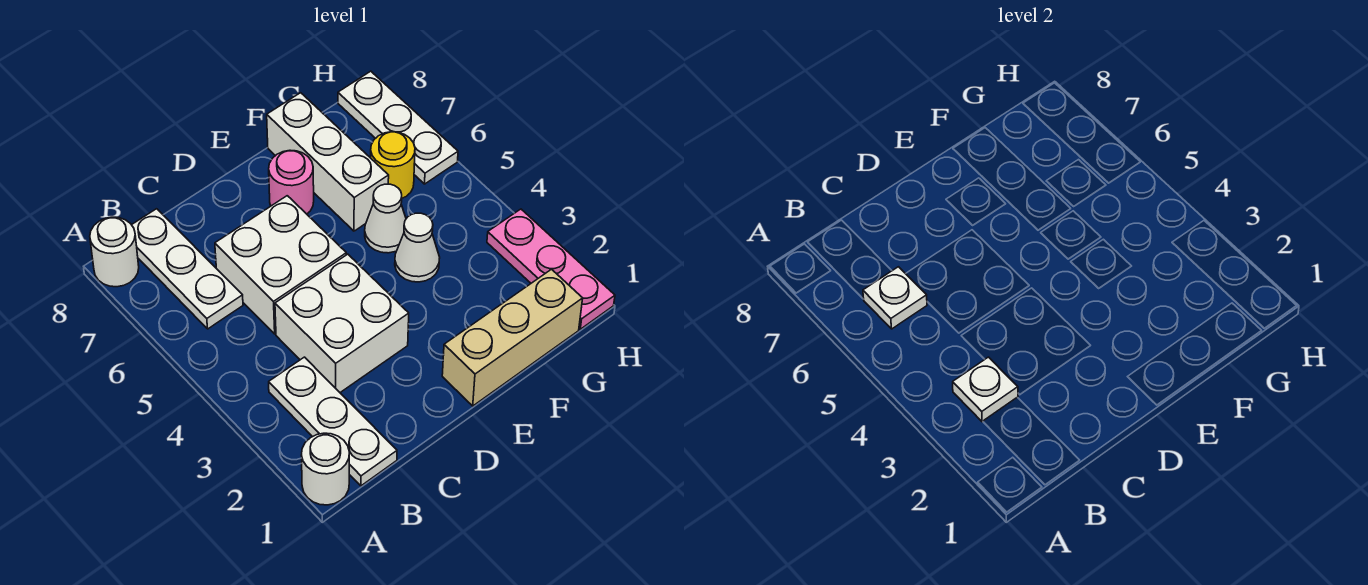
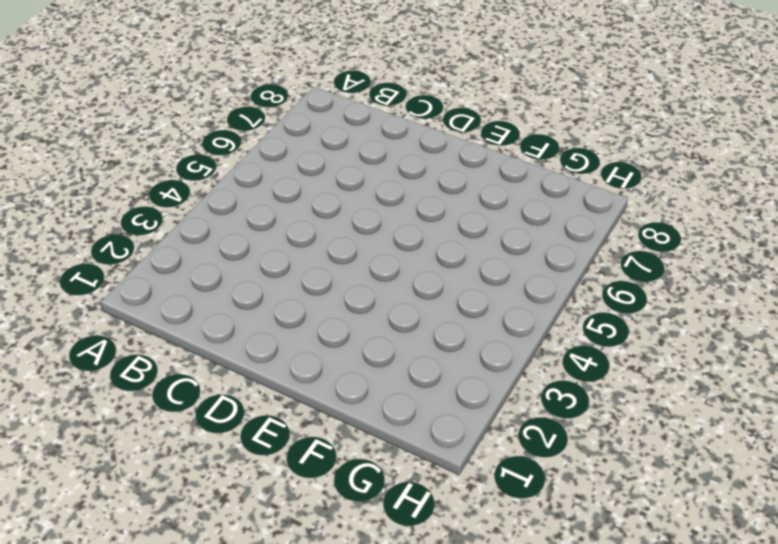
none -> white 1x1 round brick [301,433,349,505]
none -> white 1x1 round brick [90,217,139,287]
none -> white 1x3 plate [269,357,397,486]

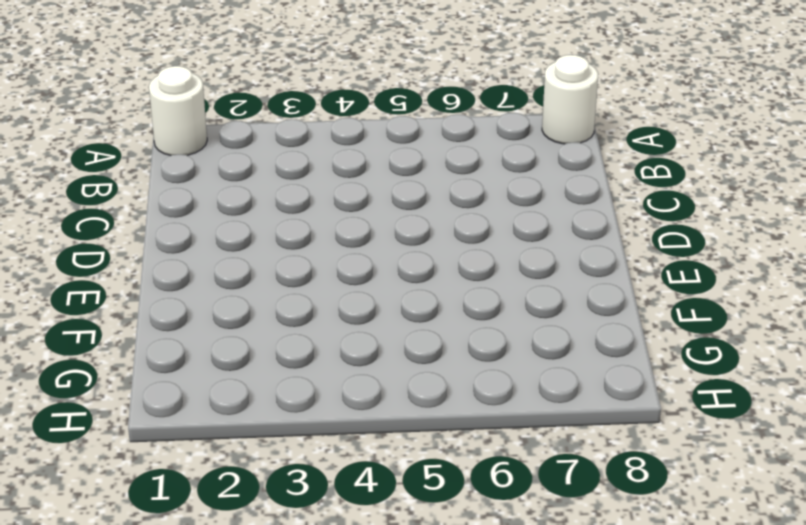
none -> white 1x3 plate [269,357,397,486]
none -> white 1x3 plate [132,209,243,329]
none -> white 2x2 brick [275,254,409,392]

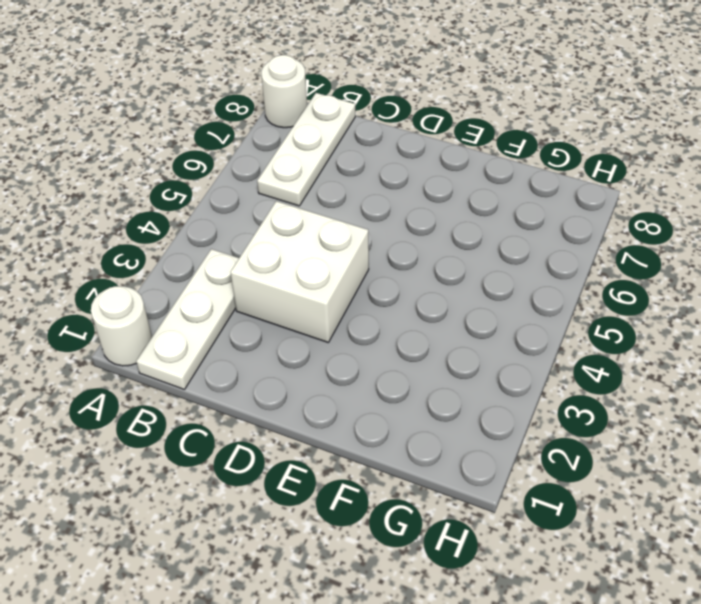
none -> white 2x2 brick [215,196,346,334]
none -> tan 1x3 brick [442,269,583,406]
none -> pink 1x1 round brick [269,150,314,214]

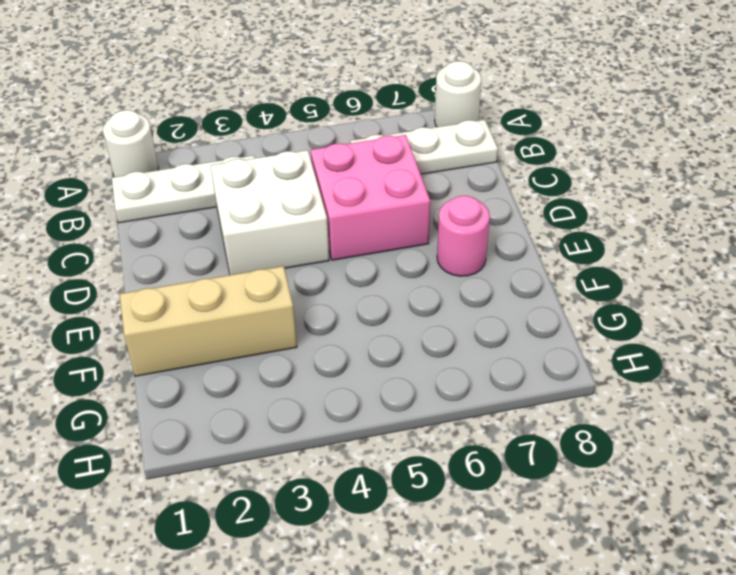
pink 2x2 brick [311,135,430,260] -> white 2x2 brick [215,196,346,334]
tan 1x3 brick [120,266,297,376] -> tan 1x3 brick turned to [442,269,583,406]
none -> white 1x1 cone [395,213,440,282]
none -> white 1x1 cone [365,184,406,253]
none -> white 1x3 brick [267,93,389,231]

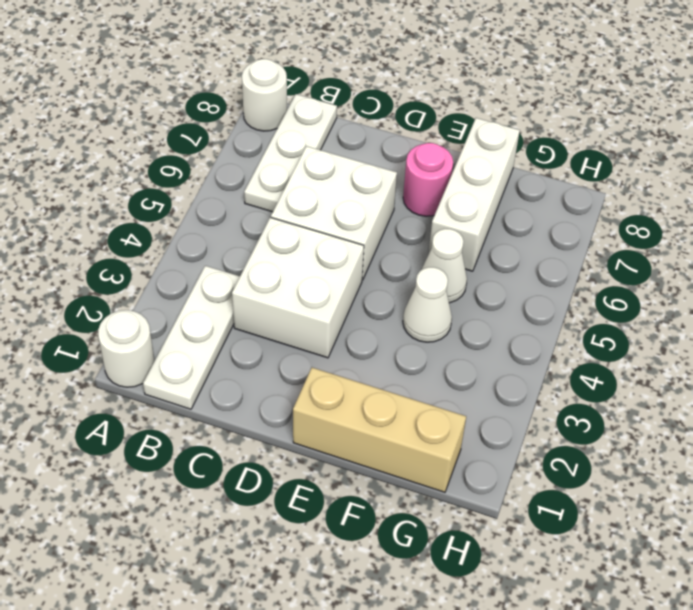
none -> yellow 1x1 round brick [371,132,415,198]
none -> pink 1x3 plate [487,209,615,329]
none -> white 1x3 plate [338,71,458,184]

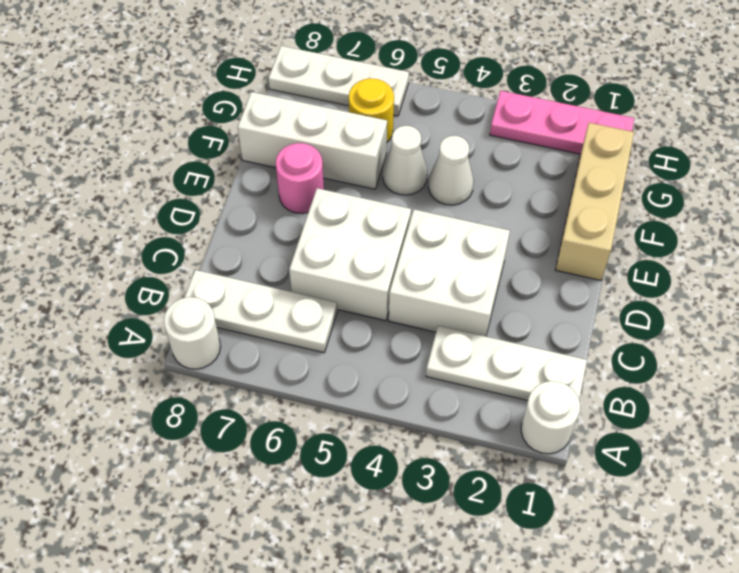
none -> white 1x1 plate [953,357,1018,422]
none -> white 1x1 plate [863,267,927,329]

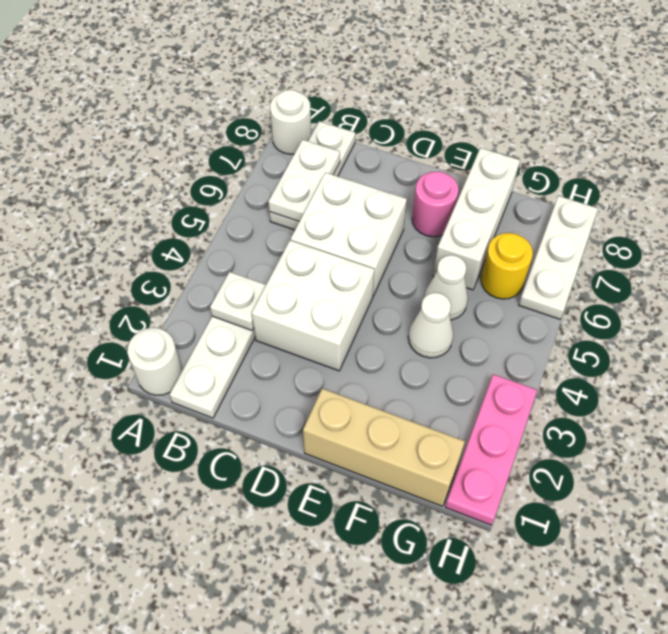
white 1x2 plate [268,140,340,221] -> white 1x1 plate [863,267,927,329]

